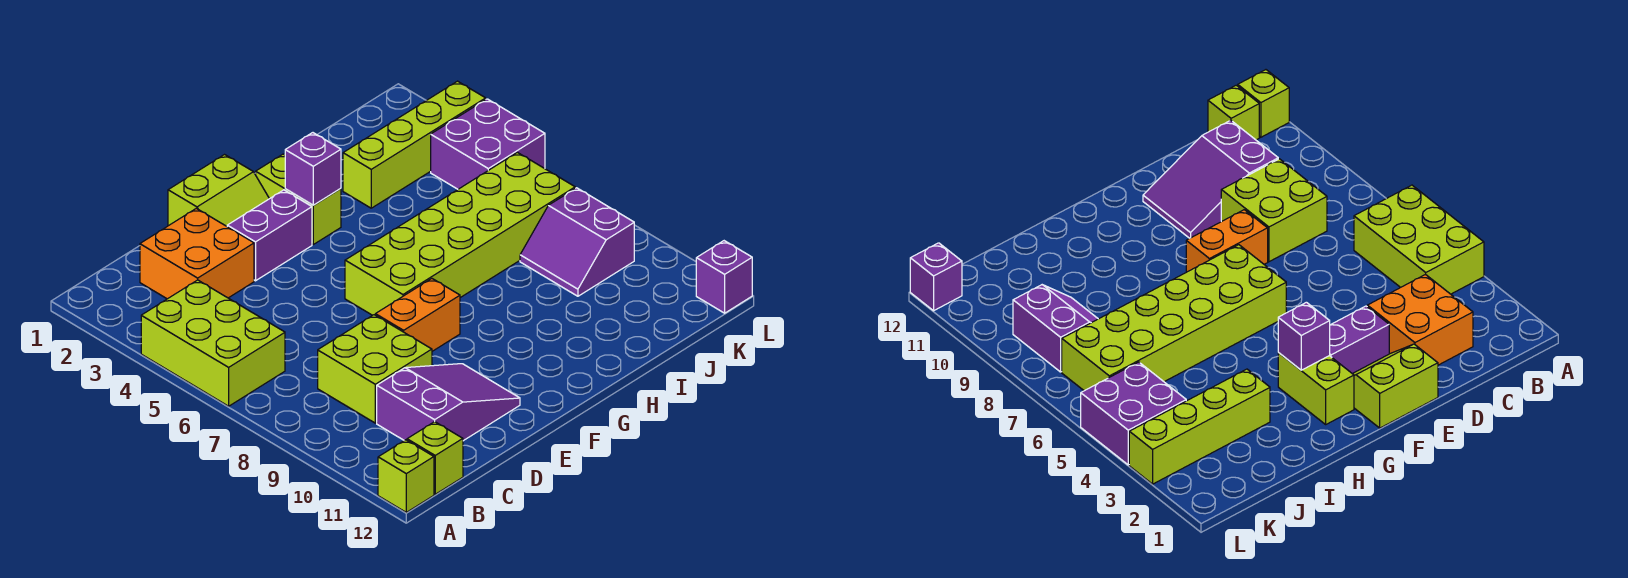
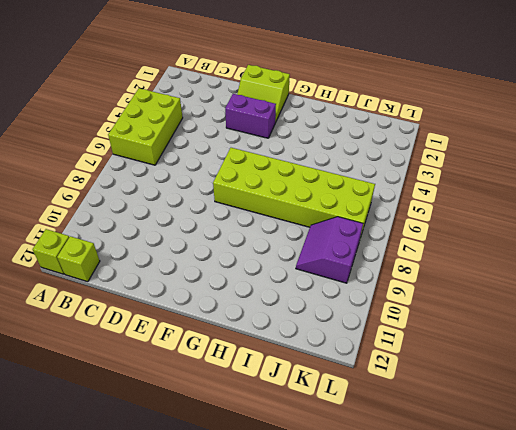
none -> orange 2x2 brick [140,208,254,299]
none -> lime 2x2 brick [318,315,432,423]
none -> purple 2x3 slope [377,364,520,441]

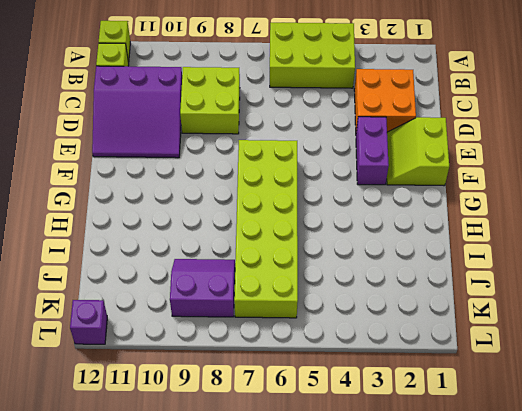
purple 3x3 slope [92,66,182,158] -> purple 2x3 slope [377,364,520,441]
none -> orange 1x2 brick [375,279,460,351]
none -> lime 1x2 brick [256,154,341,244]
none -> lime 1x4 brick [343,81,486,208]

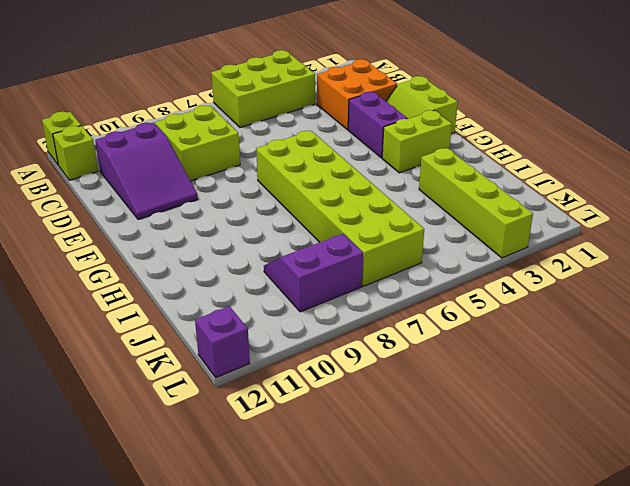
none -> orange 1x2 brick [375,279,460,351]
none -> purple 2x2 brick [431,99,545,189]
none -> purple 1x1 brick [285,133,341,205]

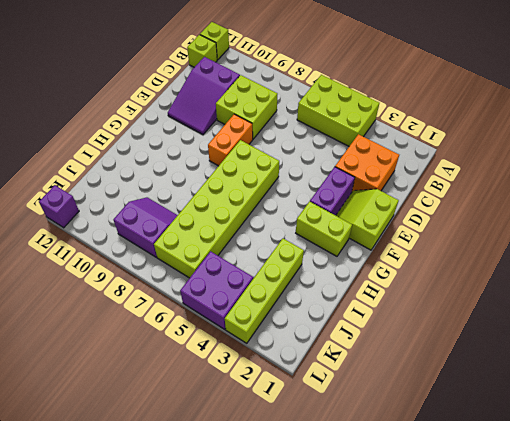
none -> purple 1x1 brick [285,133,341,205]

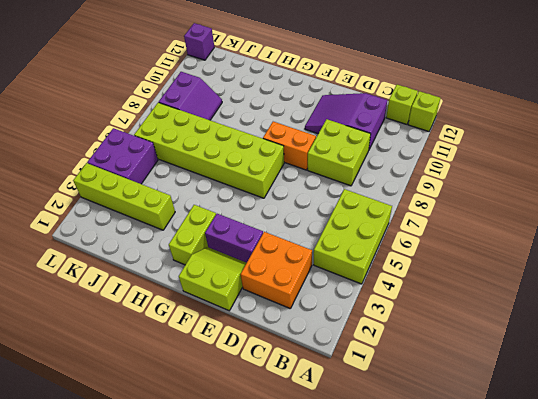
none -> purple 1x1 brick [285,133,341,205]

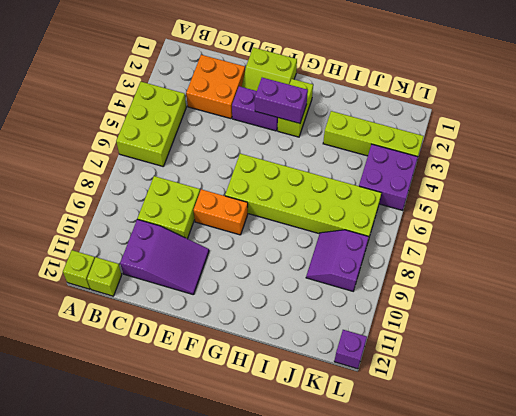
purple 1x2 brick [255,78,308,123] -> purple 1x1 brick [285,133,341,205]

